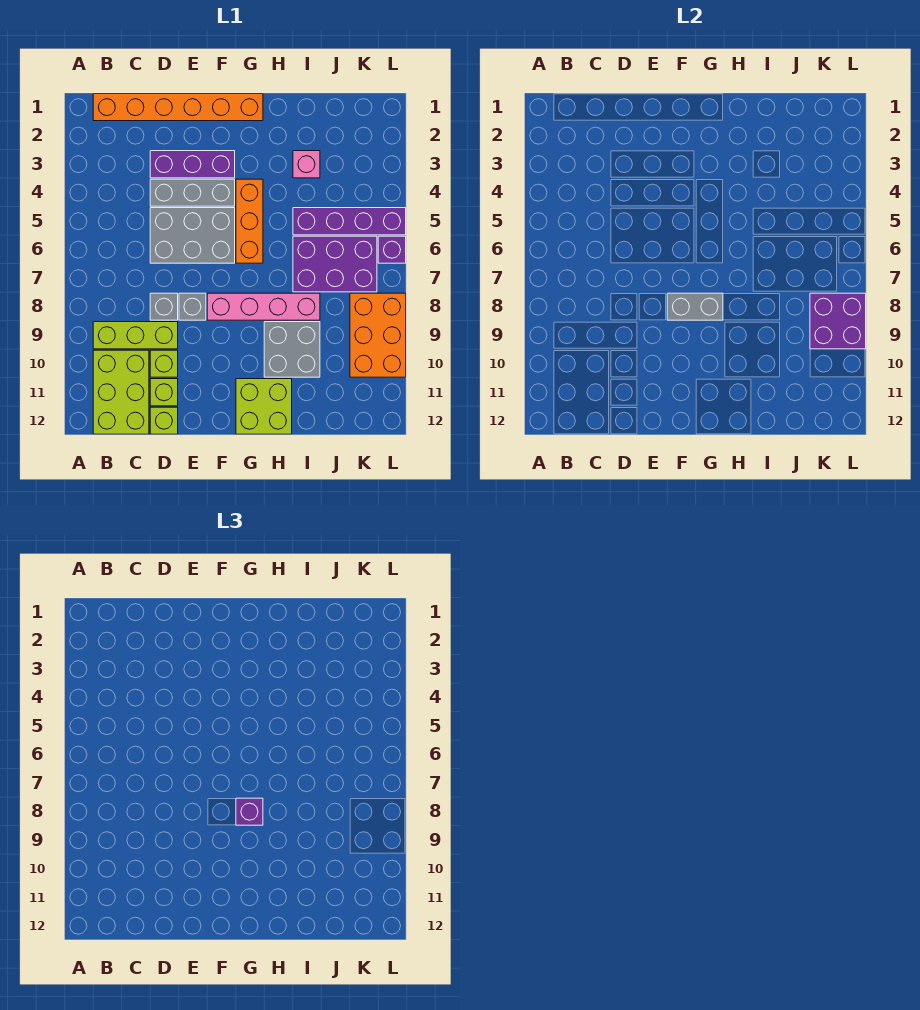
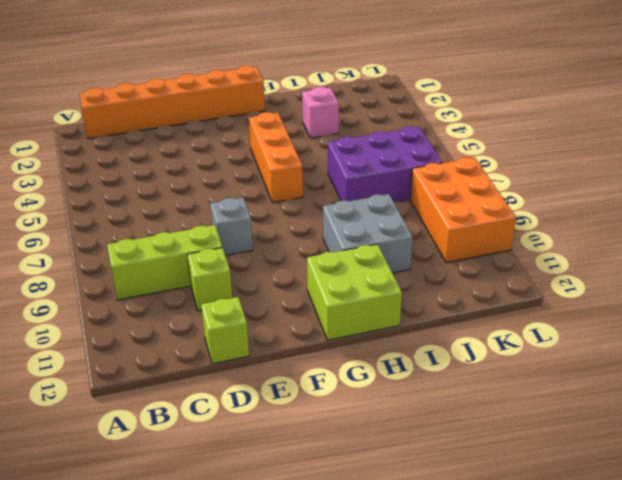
none -> lime 2x3 brick [93,350,149,434]
none -> purple 1x3 brick [150,151,235,178]
none -> grey 1x3 brick [150,179,235,206]

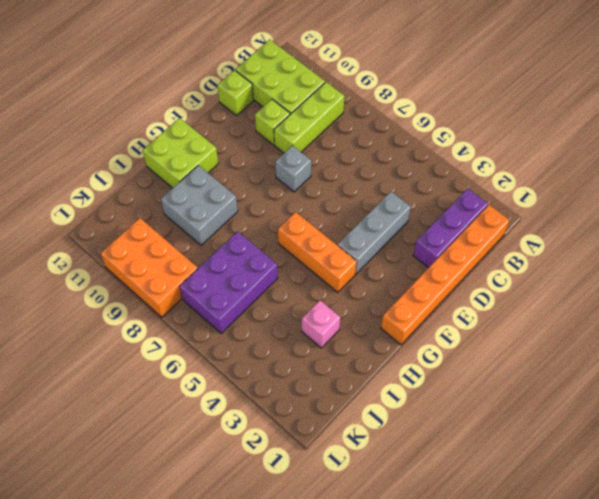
purple 1x3 brick [413,188,488,268] -> purple 1x3 brick moved to [150,151,235,178]
none -> grey 2x3 brick [150,208,235,263]
none -> grey 1x1 brick [150,293,178,320]
none -> lime 1x1 brick [150,379,178,406]

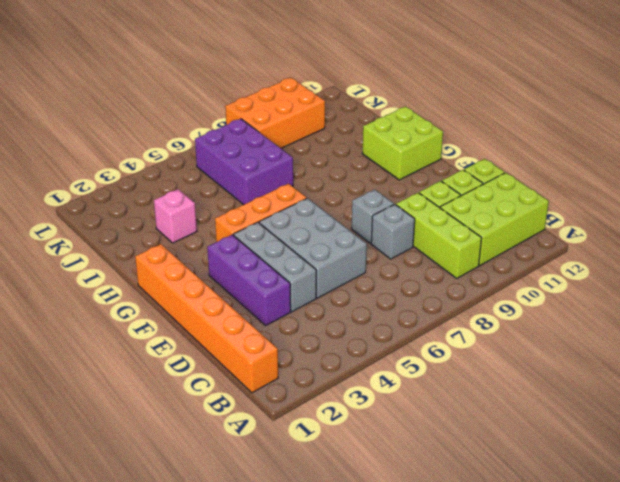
none -> pink 1x4 brick [207,293,320,320]
none -> grey 2x2 brick [264,322,320,377]
none -> purple 1x4 brick [293,208,406,235]

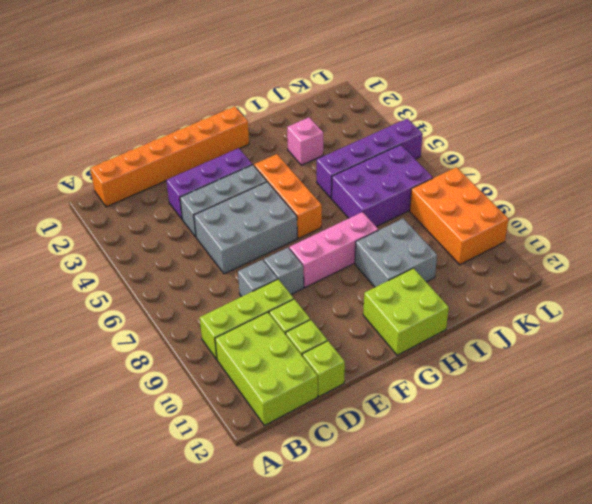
pink 1x3 brick [289,212,378,287] -> pink 1x4 brick [207,293,320,320]
none -> purple 1x1 brick [378,236,406,263]
none -> grey 1x2 brick [667,293,723,320]
none -> purple 2x2 brick [810,293,866,349]

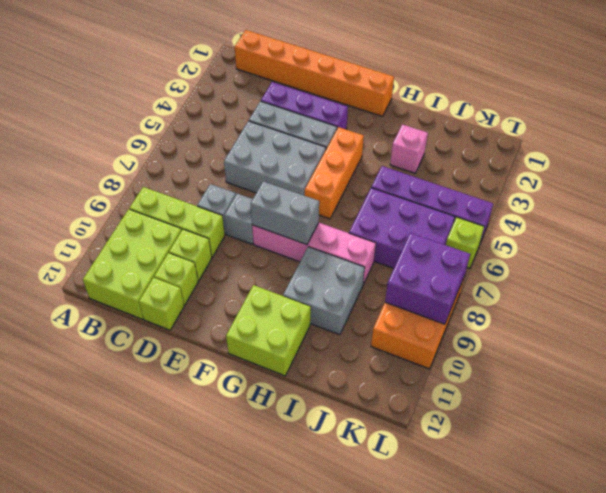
lime 1x1 brick [446,217,484,268] -> purple 1x1 brick [378,236,406,263]
none -> purple 1x1 brick [236,798,263,825]

